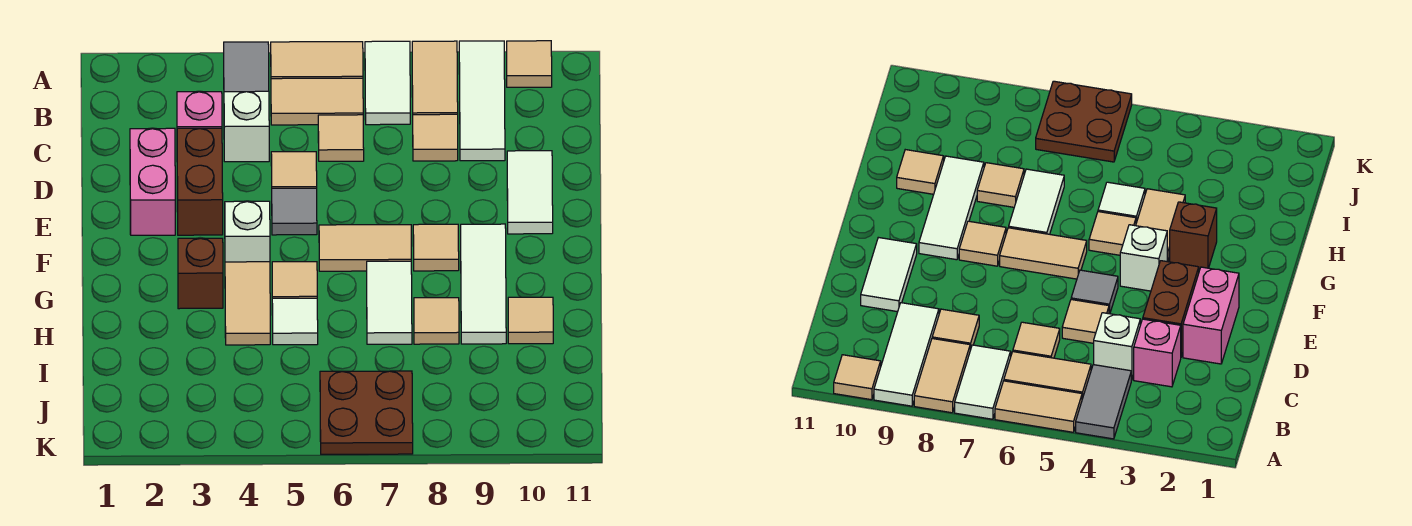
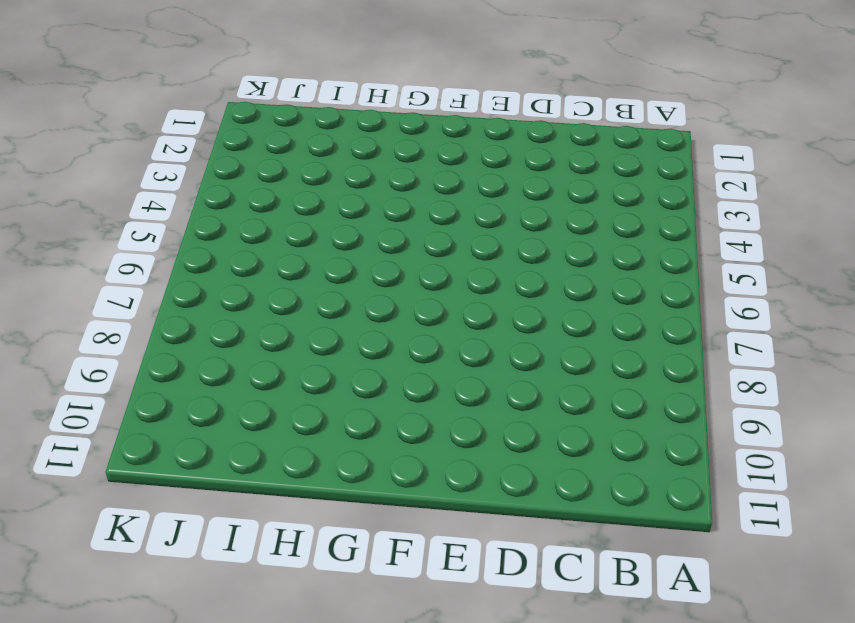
none -> grey 1x2 tile [224,42,269,92]
none -> tan 1x2 tile [271,42,363,79]
none -> white 1x2 tile [365,41,410,125]

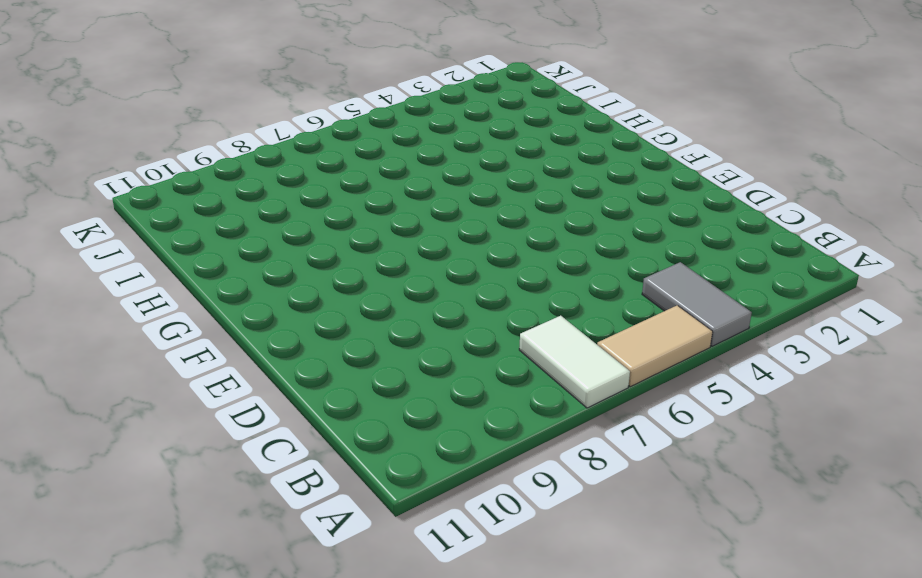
none -> tan 1x2 tile [412,41,458,115]
none -> white 1x3 tile [459,41,505,161]
none -> tan 1x1 tile [507,41,552,87]

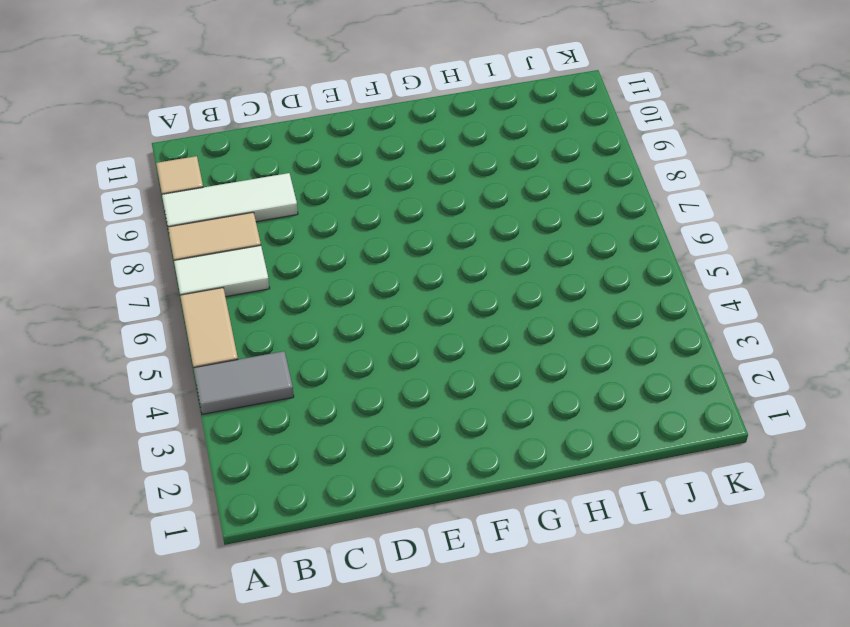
none -> tan 1x2 tile [271,78,363,125]
none -> pink 1x1 brick [177,92,222,129]
none -> white 1x1 brick [224,91,269,162]

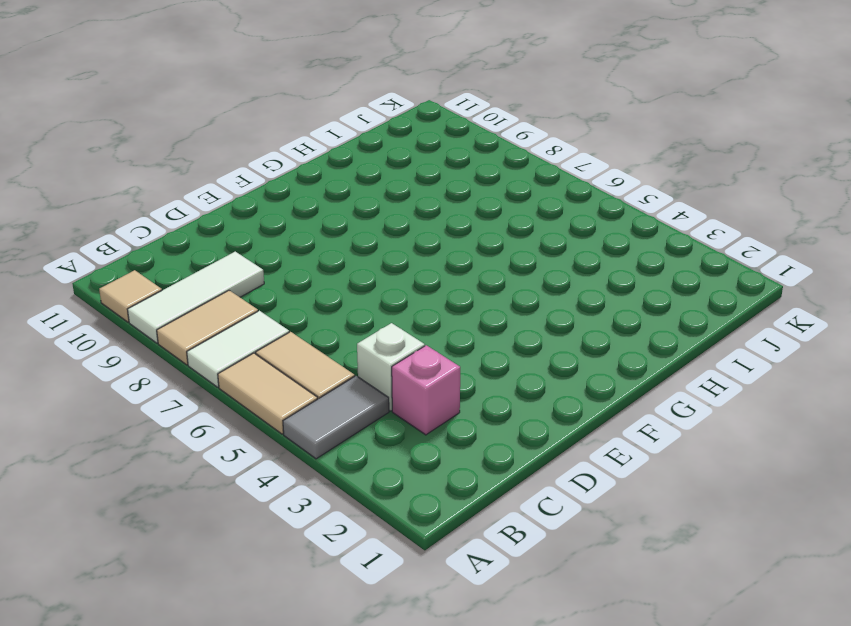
none -> tan 1x1 tile [318,115,364,161]
none -> tan 1x1 tile [413,114,458,161]
none -> pink 1x2 brick [130,128,175,235]

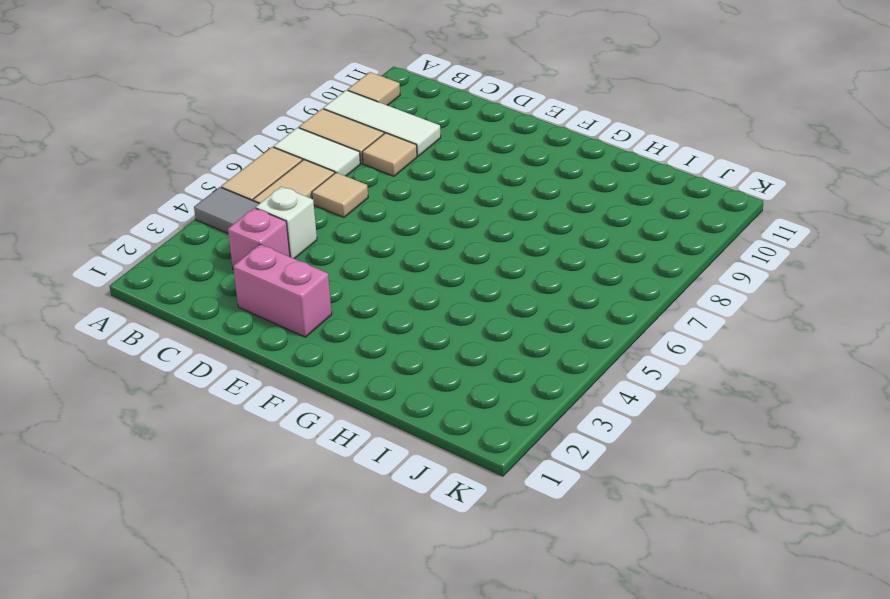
none -> brown 1x2 brick [177,128,223,235]
none -> tan 1x1 tile [271,152,317,188]
none -> white 1x2 tile [507,151,553,234]

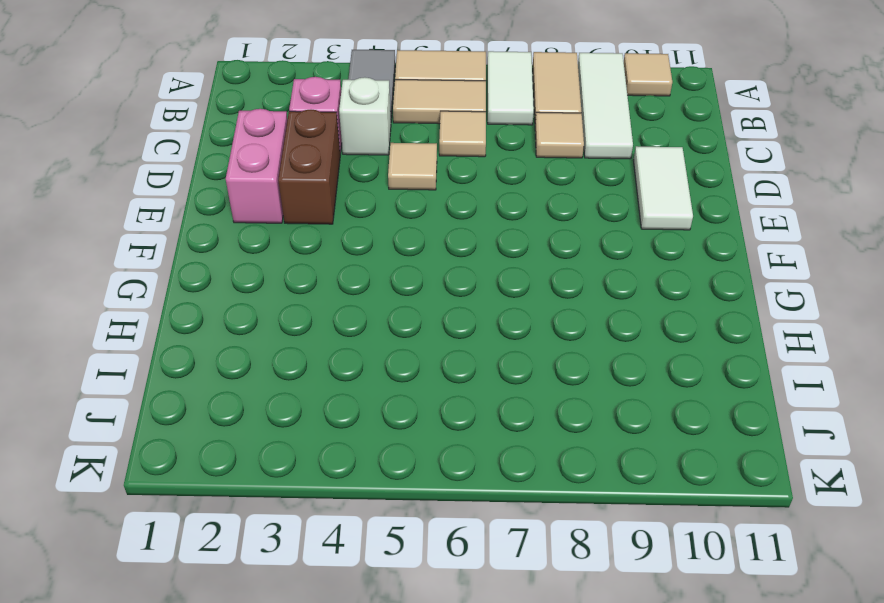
none -> grey 1x1 tile [272,188,317,235]
none -> white 1x1 brick [225,201,270,262]
none -> tan 1x2 tile [319,225,411,271]

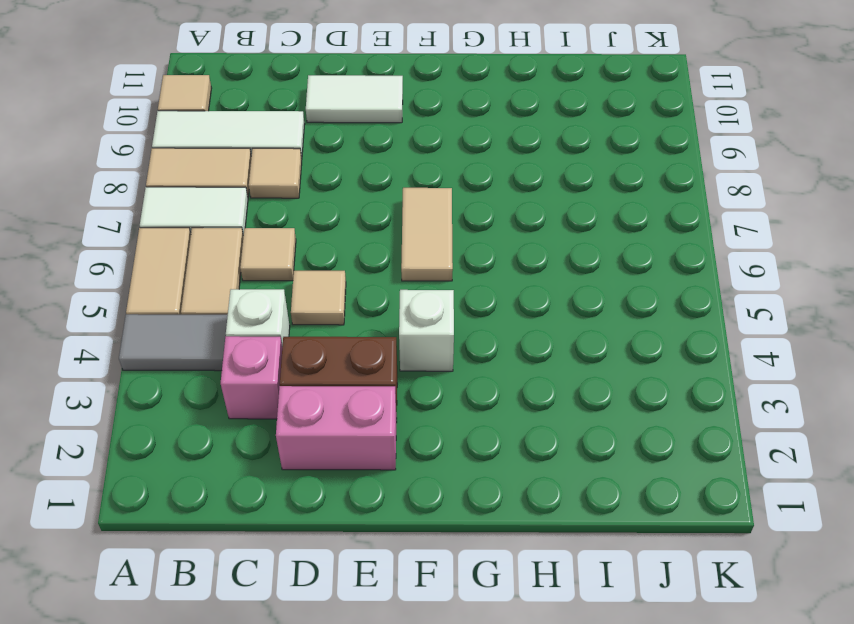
none -> grey 1x1 tile [272,188,317,235]
none -> tan 1x1 tile [413,224,459,271]
none -> white 1x3 tile [461,224,506,344]

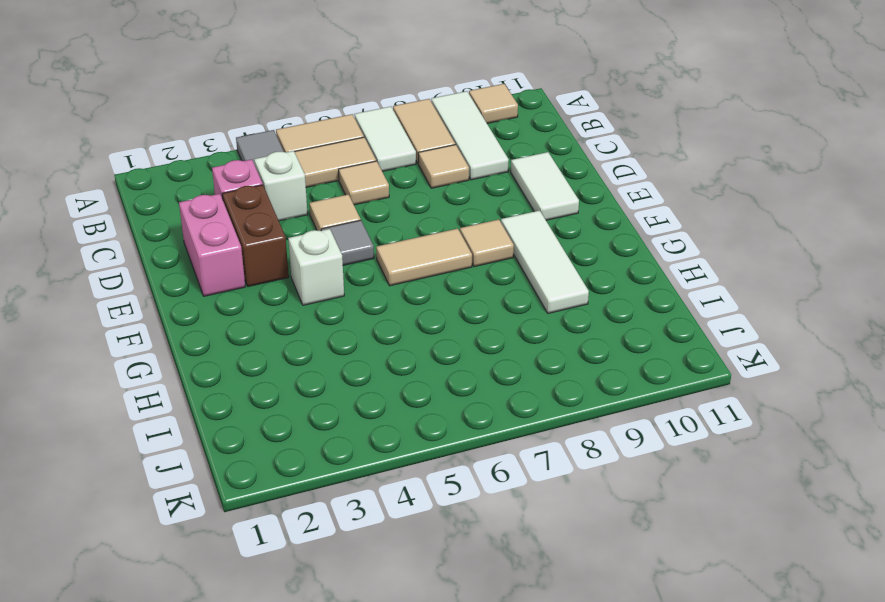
none -> brown 1x1 brick [178,238,223,309]
none -> tan 1x2 tile [225,262,270,345]
none -> tan 1x1 tile [272,262,317,298]

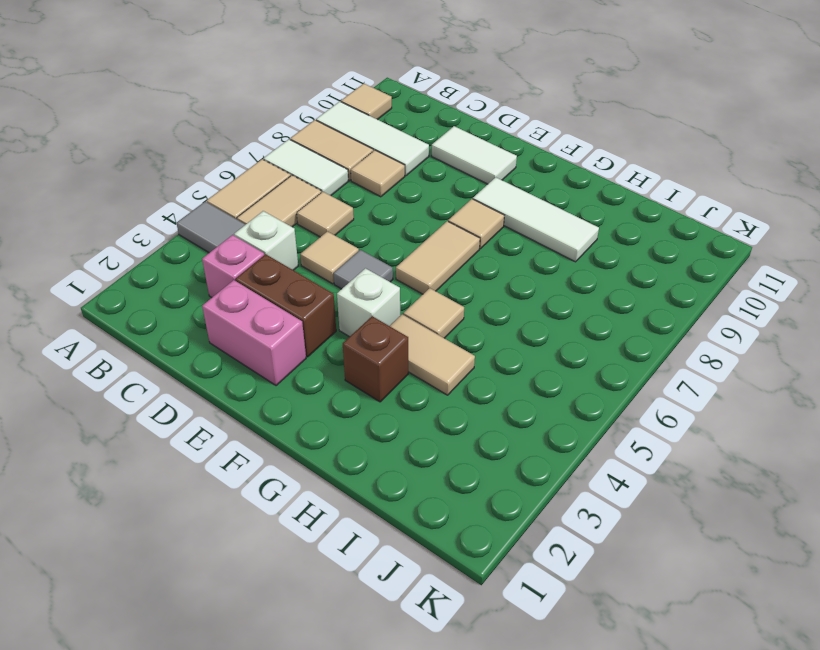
none -> white 1x2 tile [367,261,412,344]
none -> white 1x1 tile [272,298,318,345]
none -> tan 1x1 tile [414,298,459,344]

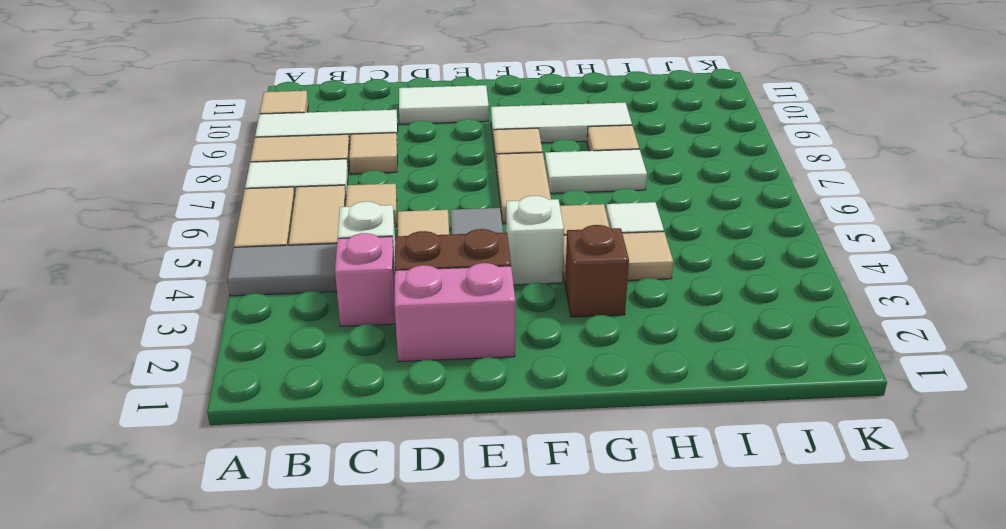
none -> tan 1x1 tile [508,297,553,344]
none -> brown 2x2 plate [320,371,413,454]

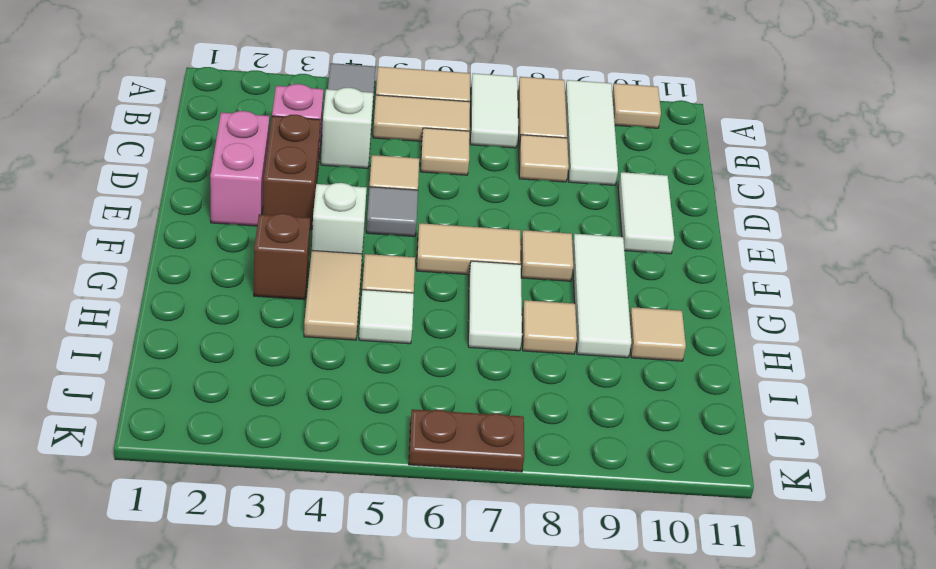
brown 1x2 plate [409,409,524,472] -> brown 2x2 plate [320,371,413,454]

